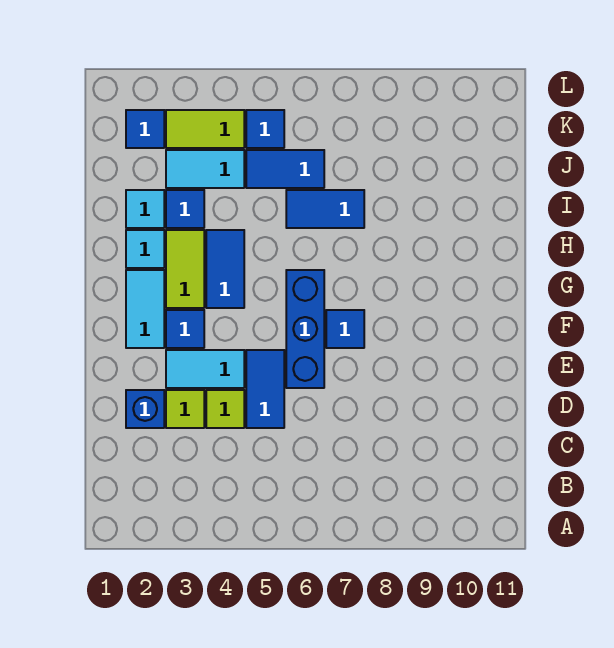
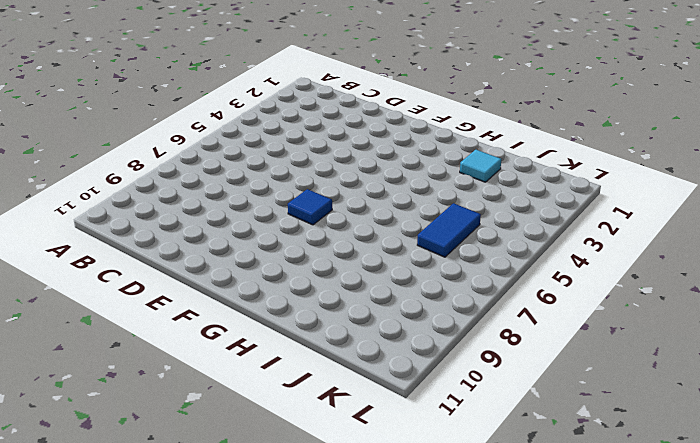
none -> blue 1x1 brick [126,390,164,428]
none -> lime 1x1 tile [166,390,204,428]
none -> lime 1x1 tile [206,390,244,428]

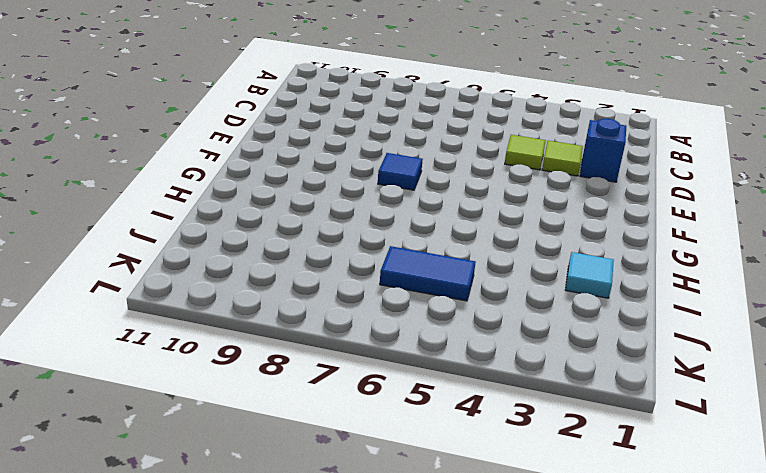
none -> blue 1x2 tile [246,350,284,428]
none -> cyan 1x2 tile [166,350,244,388]
none -> blue 1x3 brick [286,270,324,388]

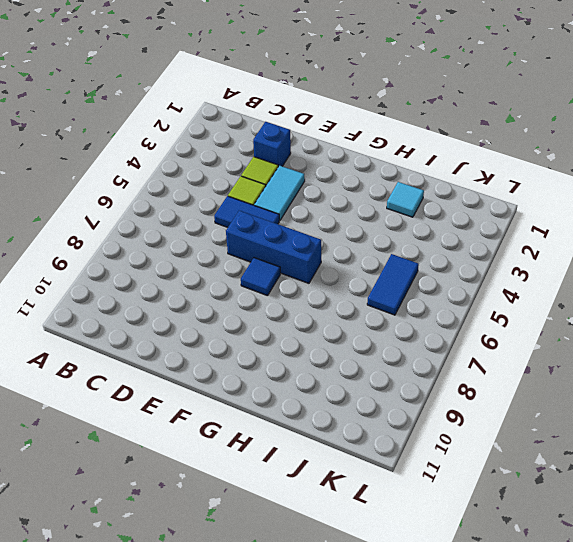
none -> cyan 1x2 tile [126,270,164,348]
none -> blue 1x1 tile [166,310,204,348]
none -> lime 1x2 tile [166,230,204,308]

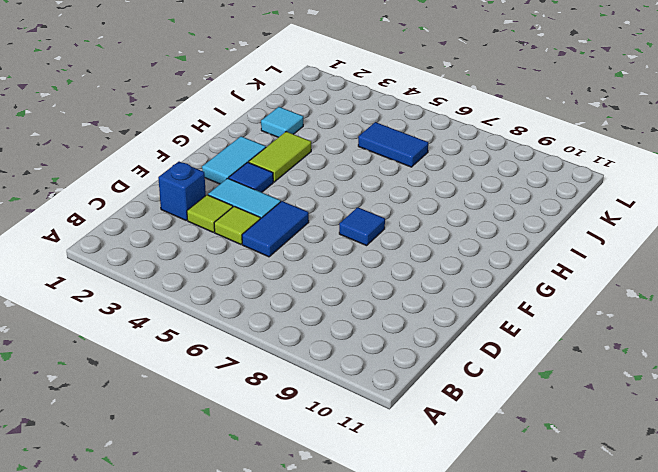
none -> blue 1x3 brick [286,270,324,388]
none -> blue 1x2 tile [206,230,244,308]
none -> cyan 1x1 tile [126,230,164,268]

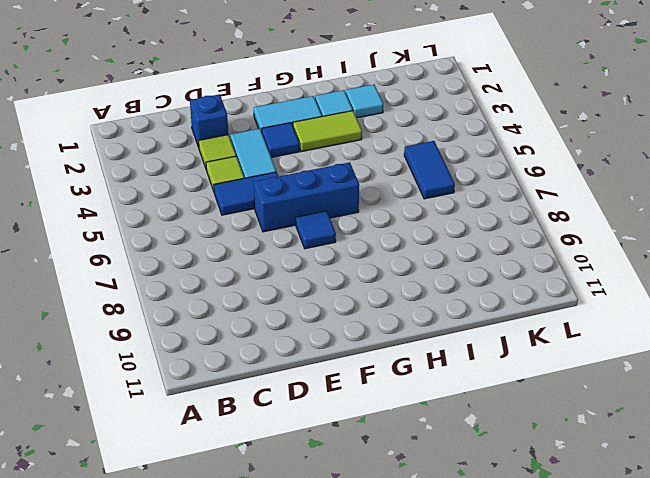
none -> blue 1x2 tile [206,230,244,308]
none -> blue 1x1 tile [166,190,204,228]
none -> blue 1x2 tile [286,190,364,228]

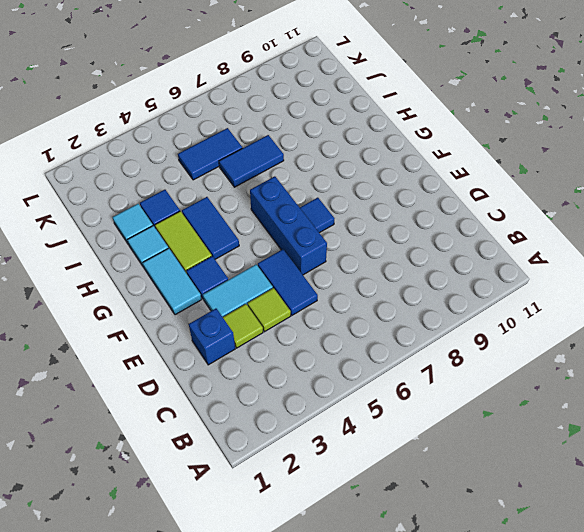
none -> cyan 1x2 tile [166,150,244,188]
none -> blue 1x1 tile [126,110,164,148]
none -> lime 1x2 tile [166,110,244,148]

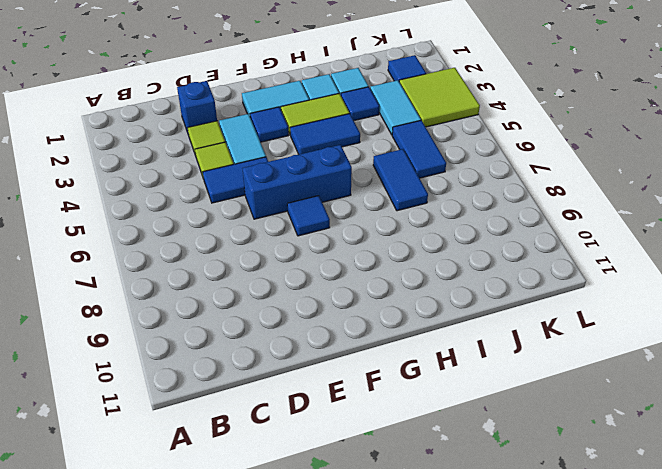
lime 2x2 tile [399,68,480,127] -> lime 1x2 tile [166,110,244,148]
none -> blue 1x1 tile [246,110,284,148]

